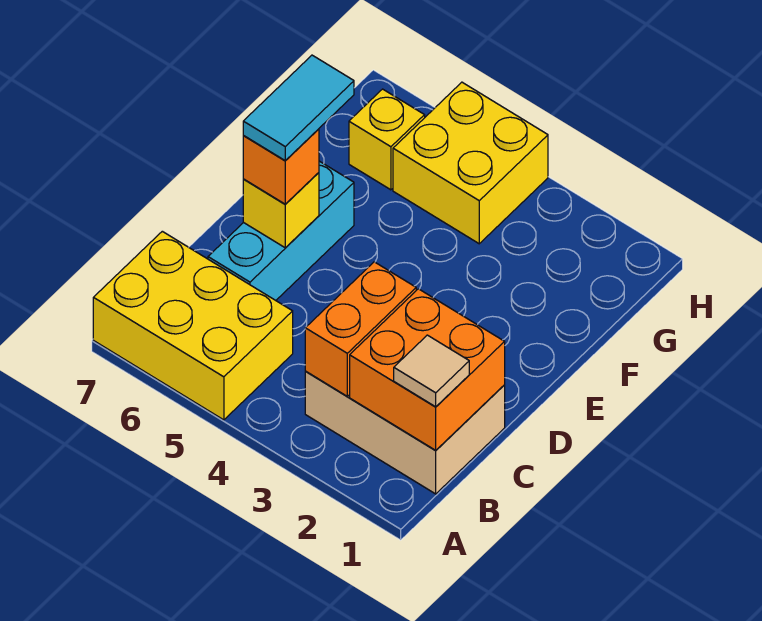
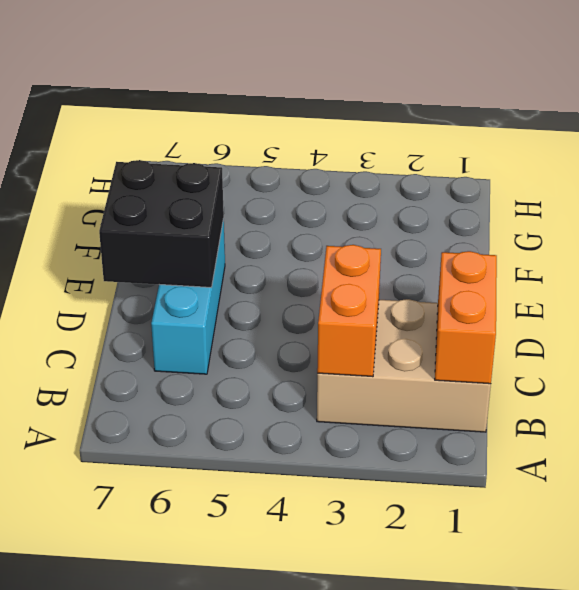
orange 1x2 brick [435,251,497,384] -> orange 2x2 brick [350,289,505,450]
black 2x2 brick [99,160,224,288] -> yellow 1x1 brick [243,173,319,248]
none -> yellow 2x3 brick [93,231,293,420]
none -> yellow 2x2 brick [393,82,548,244]

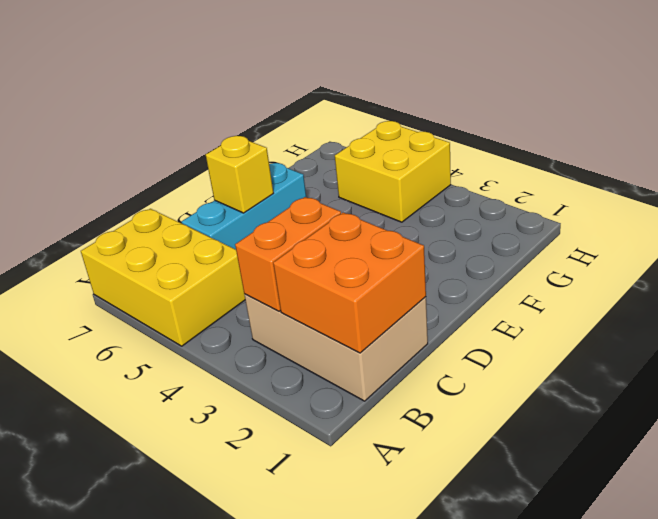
none -> yellow 1x1 brick [349,89,425,190]
none -> tan 1x1 tile [394,335,469,407]

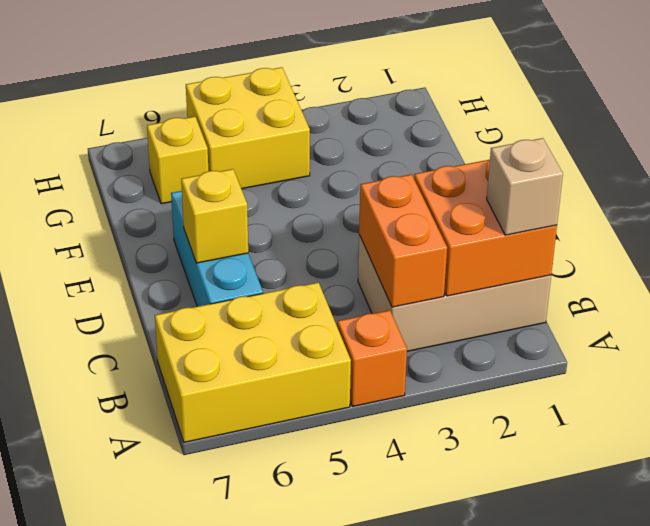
orange 1x1 brick [337,310,407,407] -> orange 1x1 brick moved to [243,129,319,204]
tan 1x1 brick [487,138,563,235] -> tan 1x1 tile [394,335,469,407]
none -> cyan 1x2 tile [243,55,354,161]

